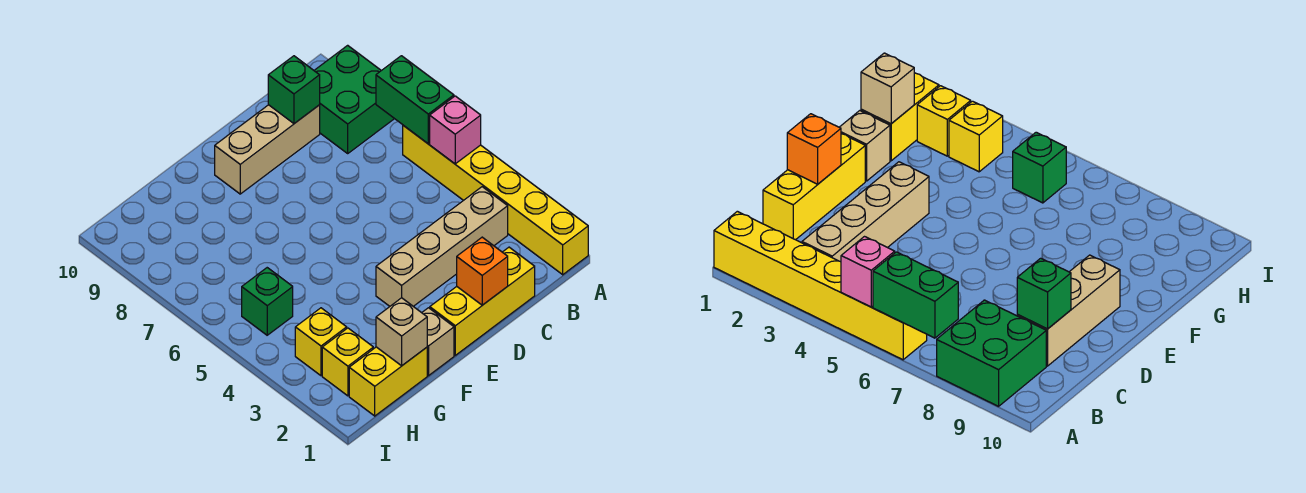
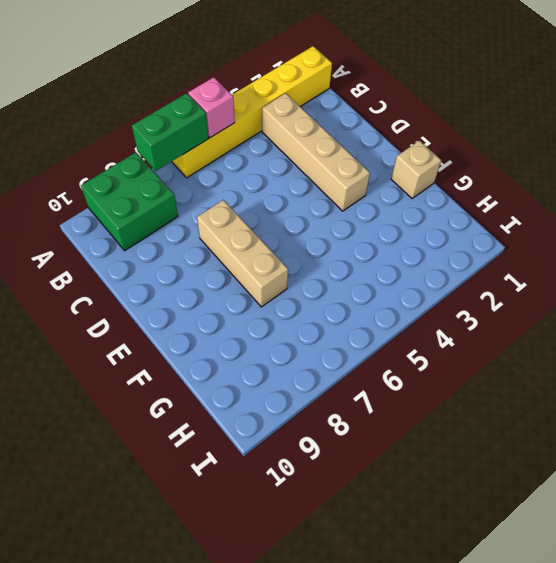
tan 1x3 brick [197,200,288,307] -> tan 1x3 brick moved to [215,105,320,194]
none -> yellow 1x3 brick [430,247,535,355]
none -> yellow 1x2 brick [349,347,427,416]
none -> yellow 1x1 brick [322,328,373,396]

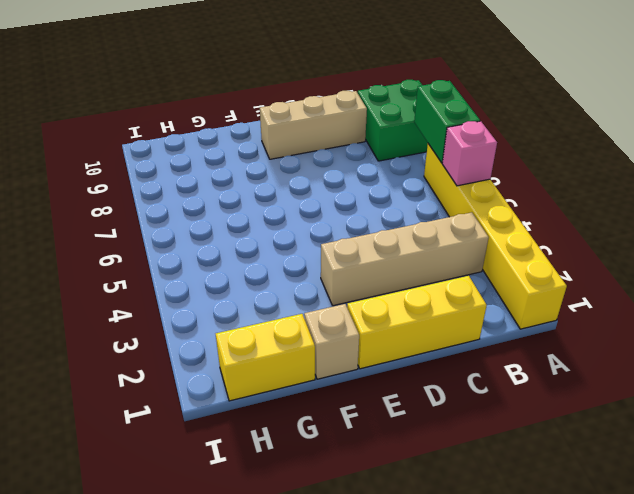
none -> yellow 1x1 brick [322,328,373,396]
none -> yellow 1x1 brick [295,308,347,376]
none -> green 1x1 brick [242,268,293,335]

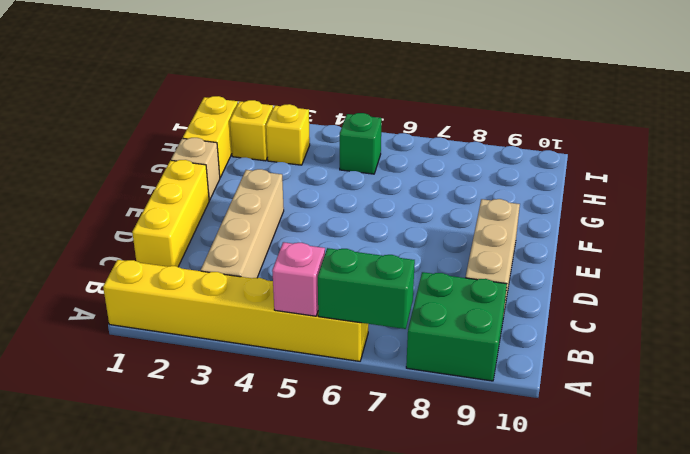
none -> green 1x1 brick [268,56,320,124]
none -> orange 1x1 brick [457,237,508,305]
none -> tan 1x1 brick [376,298,427,366]

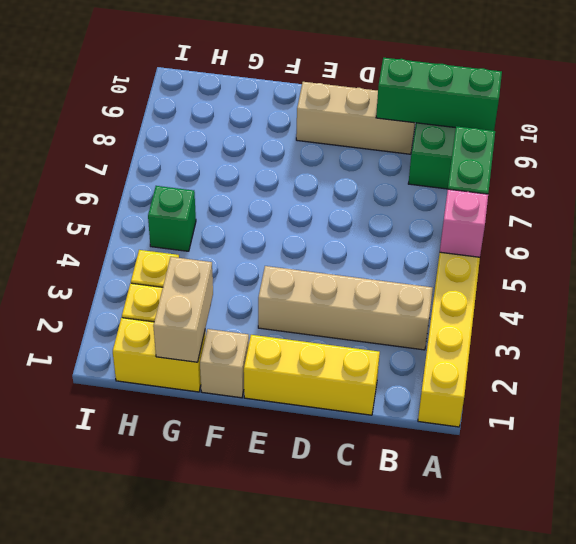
green 1x3 brick [376,58,502,131] -> green 1x1 brick [268,56,320,124]
tan 1x2 brick [153,257,213,362] -> tan 1x1 brick [376,298,427,366]
none -> orange 1x1 brick [457,237,508,305]

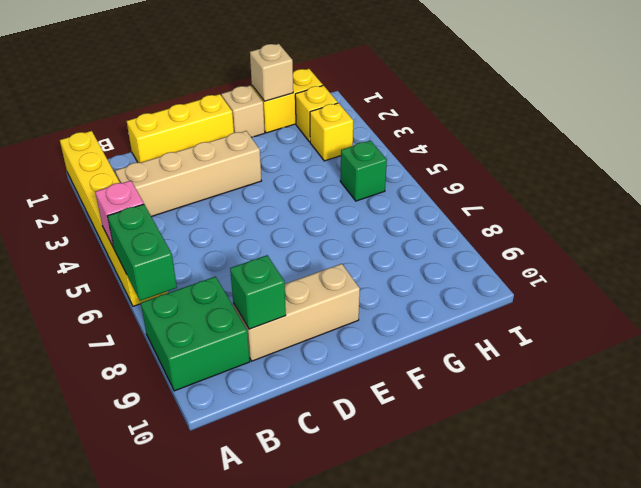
none -> orange 1x1 brick [457,237,508,305]

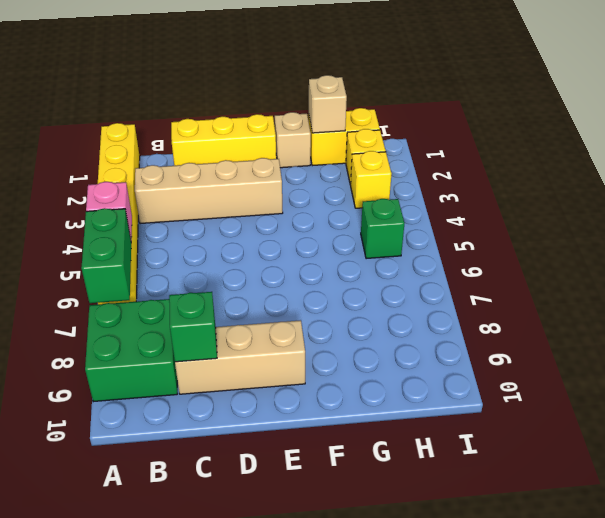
none -> orange 1x1 brick [457,237,508,305]

